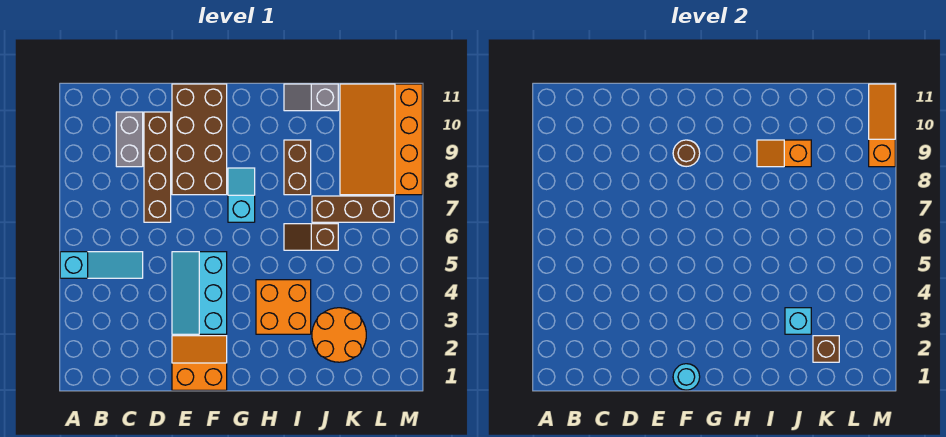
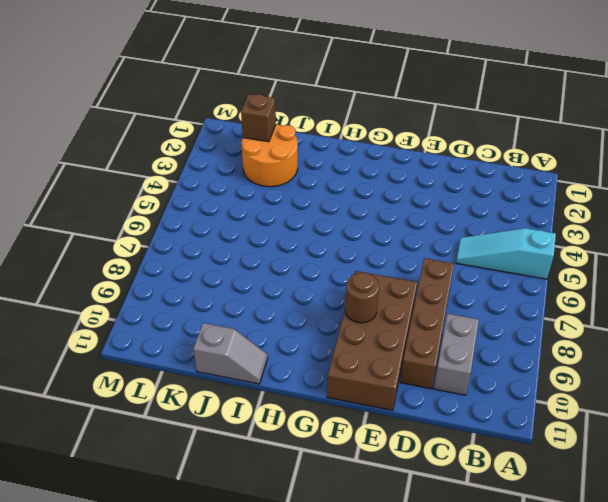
none -> orange 2x2 slope [172,336,227,390]
none -> cyan 2x3 slope [172,252,227,334]
none -> cyan 1x2 slope [228,168,255,222]

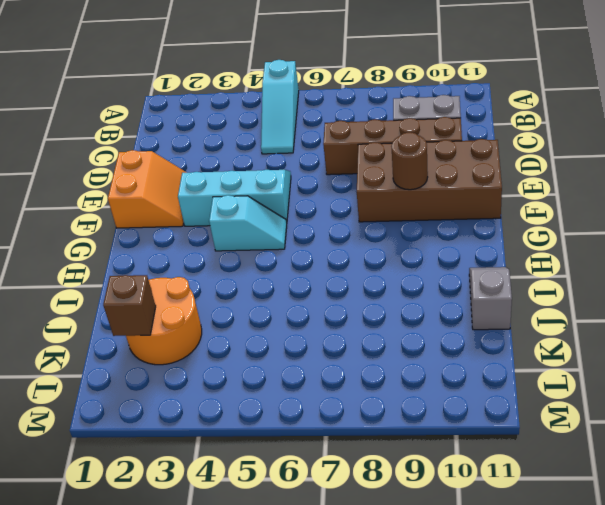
cyan 1x2 slope [209,195,287,251] -> cyan 1x2 slope moved to [228,168,255,222]
none -> orange 2x2 brick [256,280,311,334]
none -> brown 1x2 slope [284,224,338,250]
none -> brown 1x2 brick [284,140,311,195]

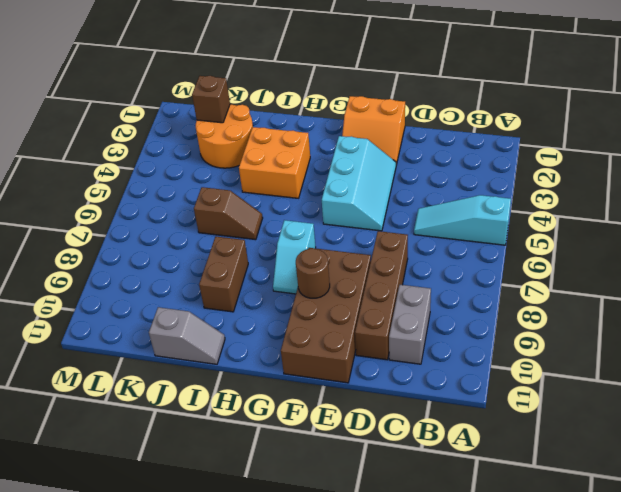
none -> brown 1x3 brick [312,196,394,222]
none -> orange 3x4 slope [340,84,422,195]
none -> cyan 1x1 round brick [673,364,700,390]

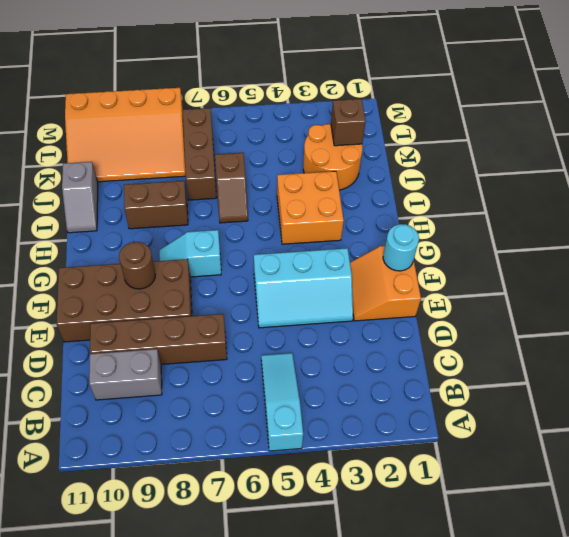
none -> orange 1x2 slope [757,140,811,167]
none -> cyan 1x1 brick [785,308,811,334]
none -> orange 1x3 slope [869,84,895,167]

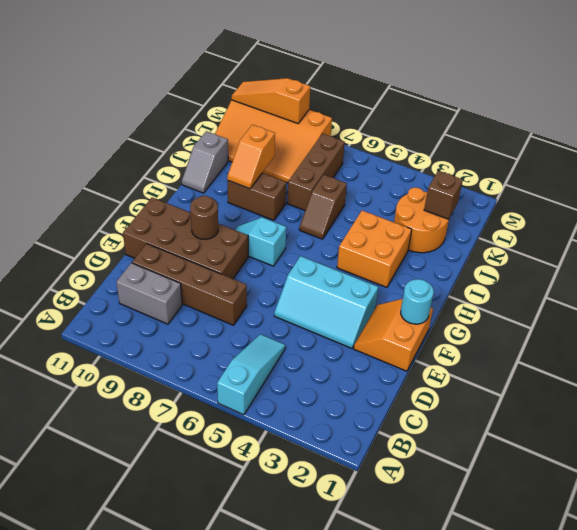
none -> cyan 1x1 brick [785,308,811,334]

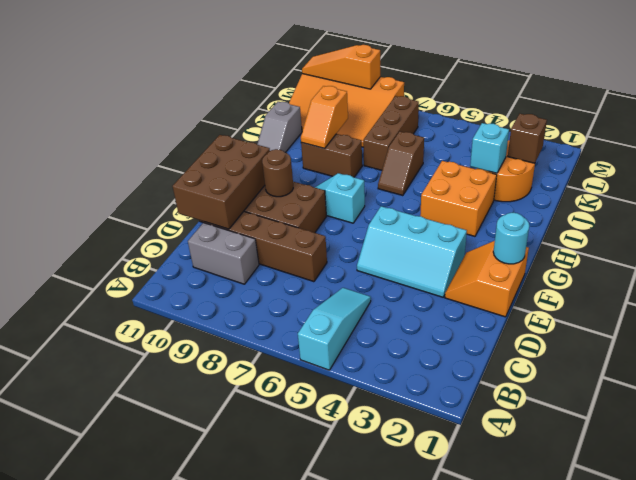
brown 2x3 brick [173,135,270,229] -> none

